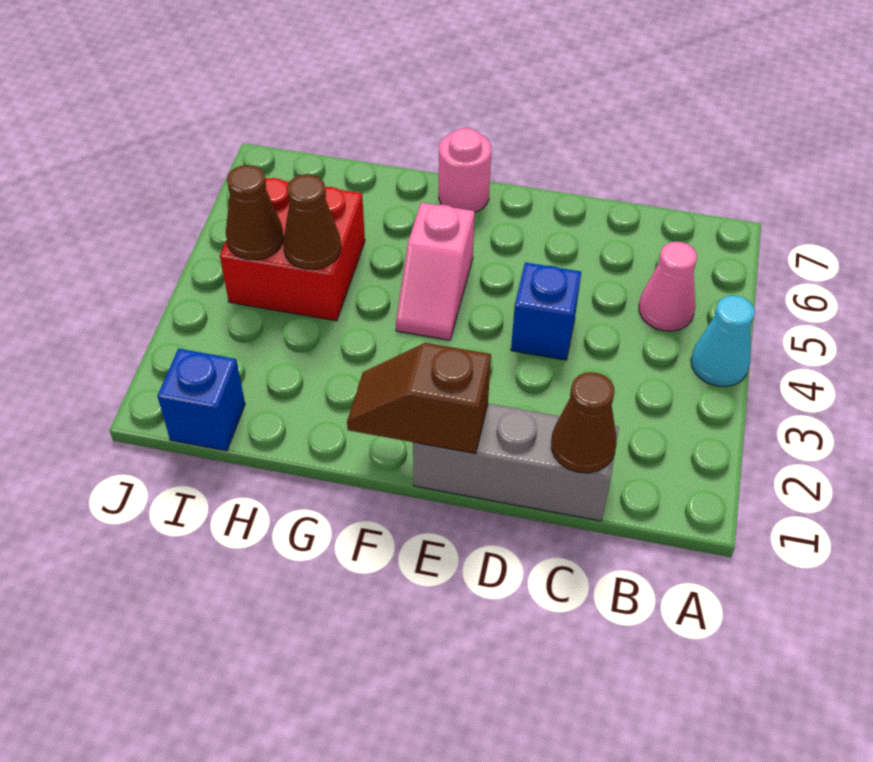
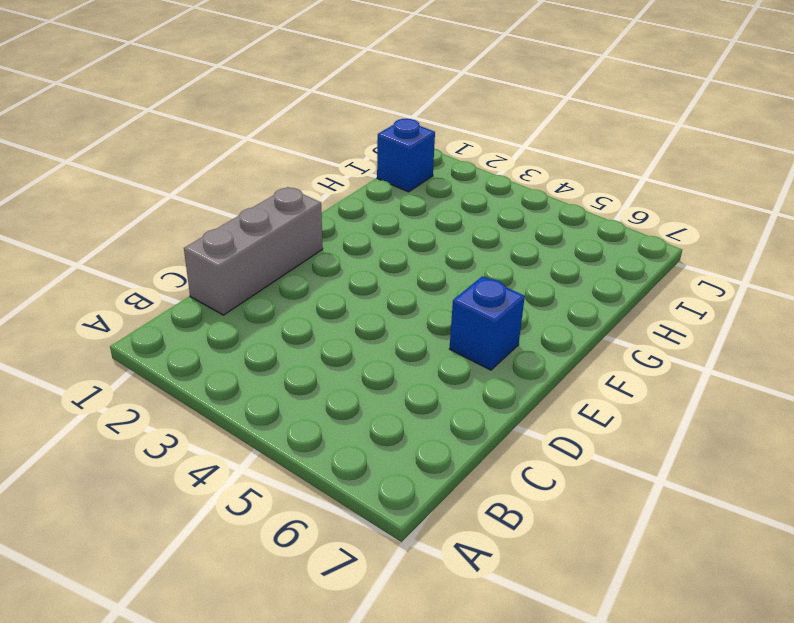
blue 1x1 brick [450,276,525,370] -> blue 1x1 brick moved to [511,263,581,360]
none -> cyan 1x1 cone [691,296,755,387]
none -> pink 1x1 cone [639,242,697,331]
none -> pink 1x2 slope [396,203,475,340]

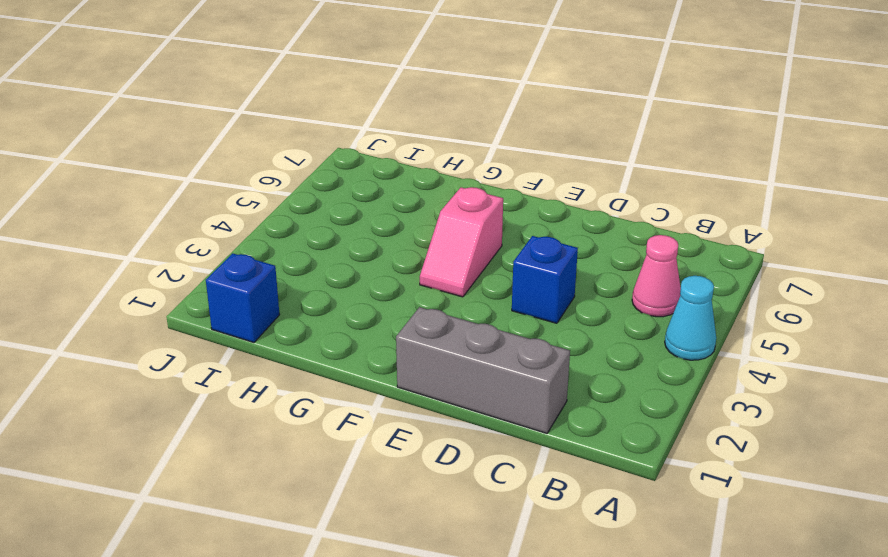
none -> pink 1x1 round brick [439,128,492,212]
none -> red 2x2 brick [220,178,365,321]
none -> brown 1x1 cone [551,372,617,473]

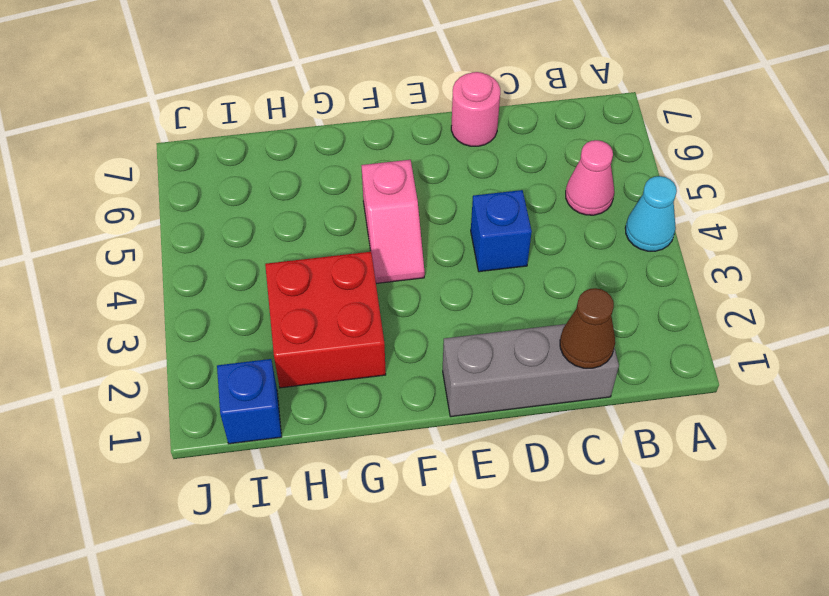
pink 1x1 round brick [451,72,500,146] -> pink 1x1 round brick moved to [439,128,492,212]
red 2x2 brick [265,252,386,388] -> red 2x2 brick moved to [220,178,365,321]
none -> brown 1x2 slope [347,343,491,454]
none -> brown 1x1 cone [283,174,341,270]
none -> brown 1x1 cone [226,165,284,260]

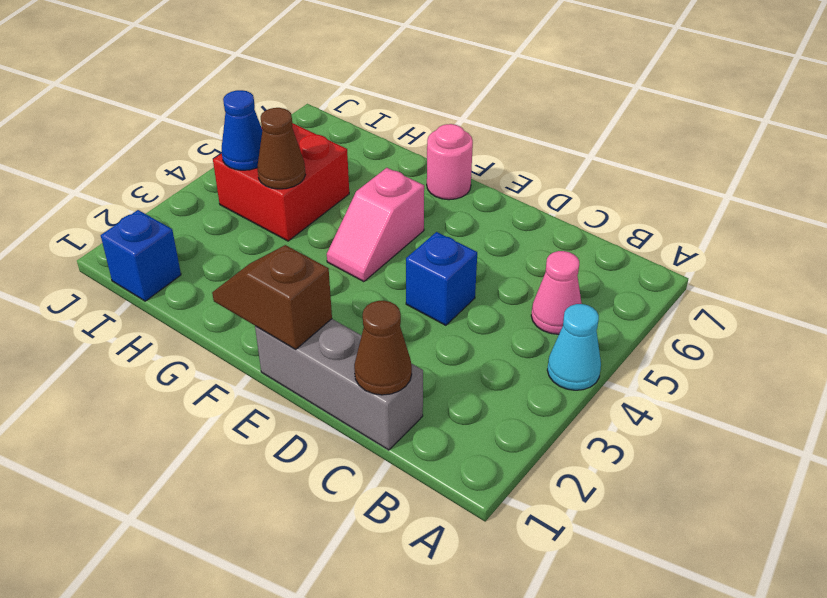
blue 1x1 cone [222,90,262,170] -> brown 1x1 cone [226,165,284,260]

